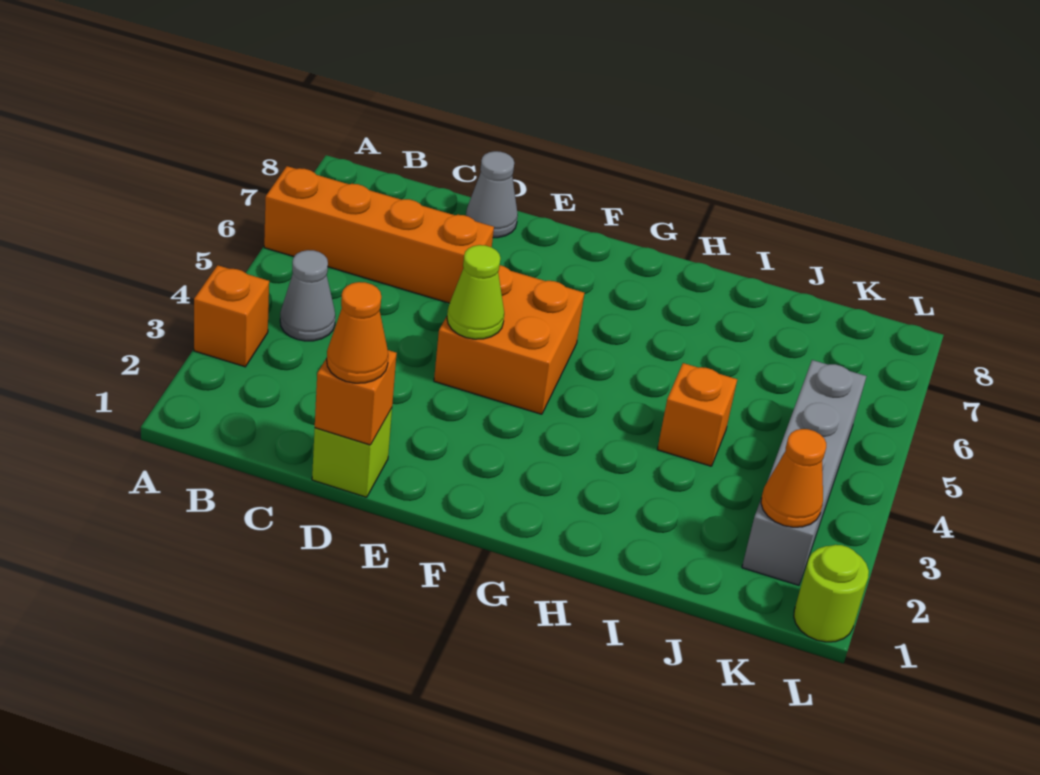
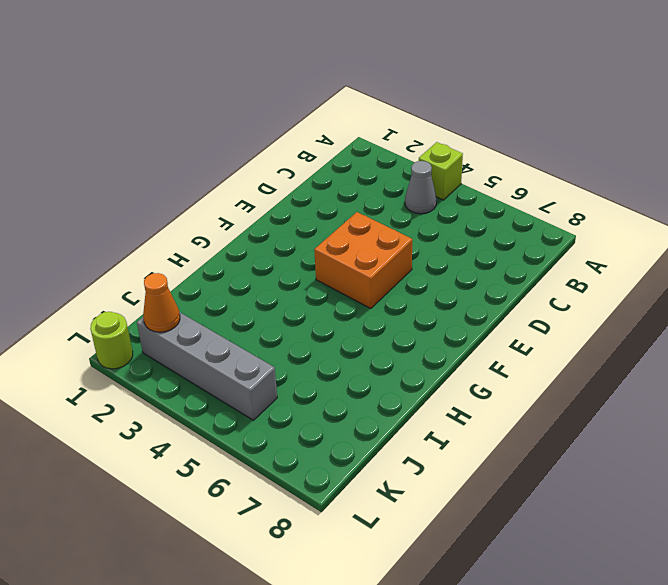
lime 1x1 brick [419,142,463,200] -> lime 1x1 brick moved to [312,408,392,497]
none -> orange 1x1 brick [194,265,269,367]
none -> orange 1x4 brick [264,166,494,303]
none -> grey 1x1 cone [466,151,518,238]

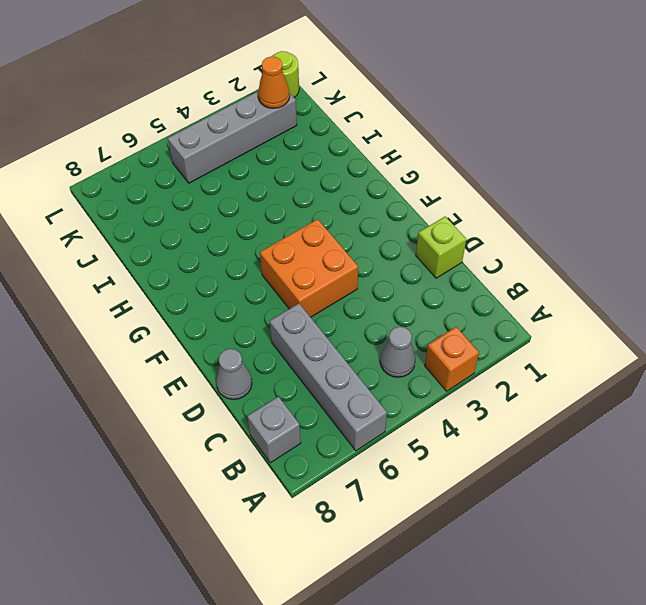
grey 1x4 brick [270,304,387,451] -> orange 1x4 brick [264,166,494,303]
grey 1x1 brick [247,397,301,463] -> none
none -> orange 1x1 brick [657,363,737,466]
none -> orange 1x1 brick [315,350,397,445]
none -> lime 1x1 cone [447,245,504,339]

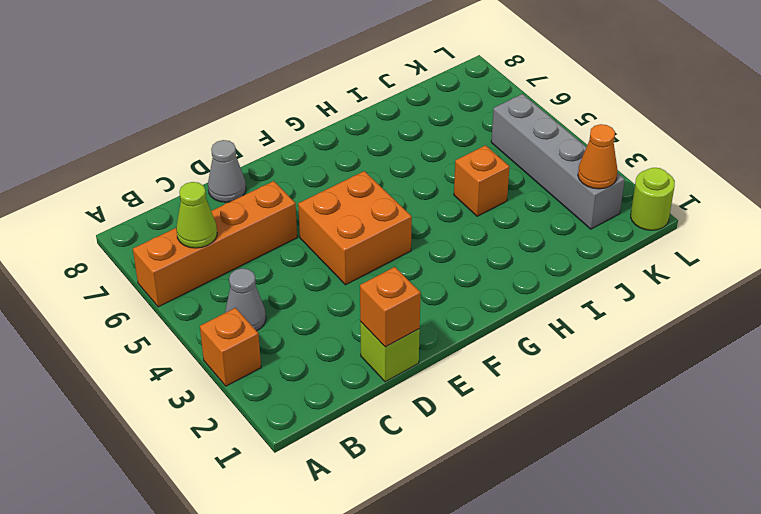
lime 1x1 cone [176,182,217,248] -> lime 1x1 cone moved to [447,245,504,339]
none -> orange 1x1 cone [327,282,388,383]

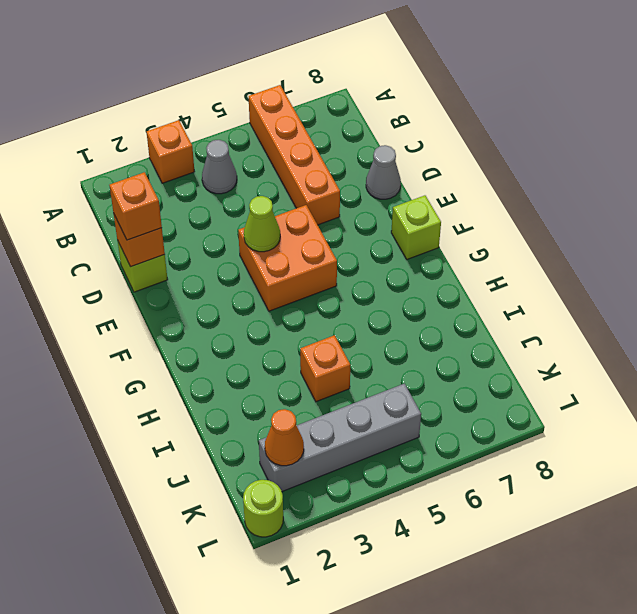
orange 1x1 brick [110,172,162,240] -> orange 1x1 cone [327,282,388,383]
lime 1x1 brick [391,195,441,259] -> none

